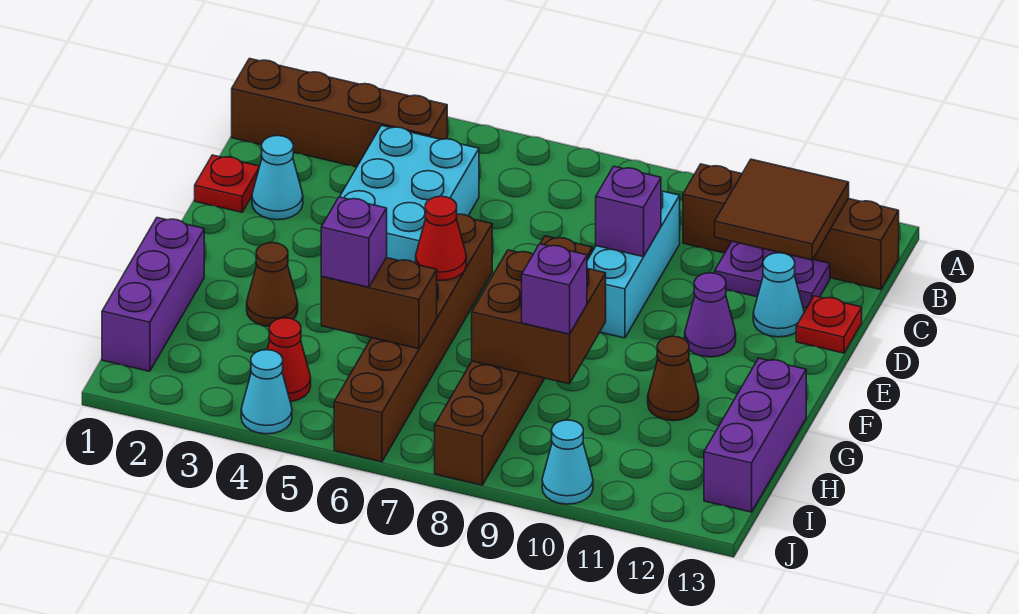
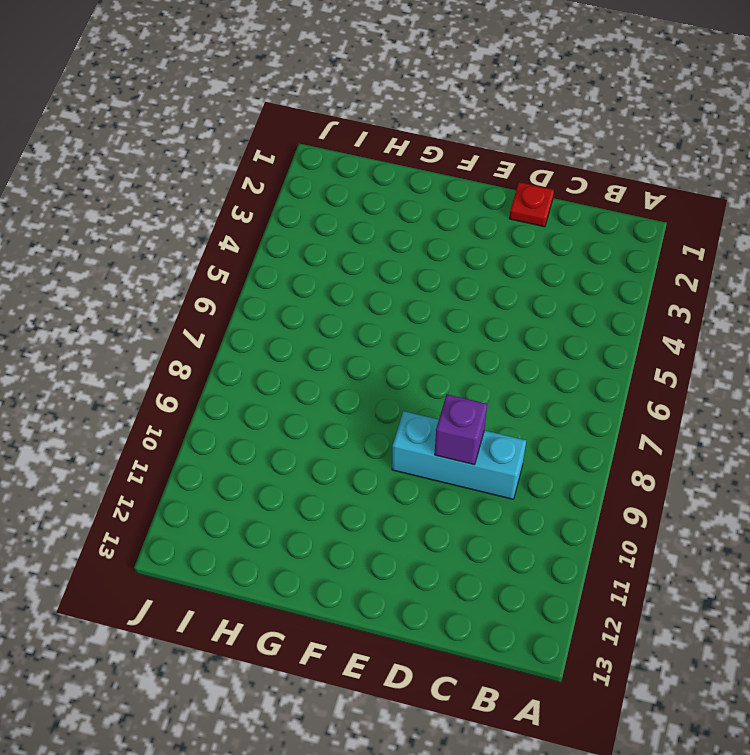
none -> brown 1x4 brick [232,59,447,167]
none -> brown 1x4 brick [683,164,899,290]
none -> cyan 2x3 brick [340,125,479,262]

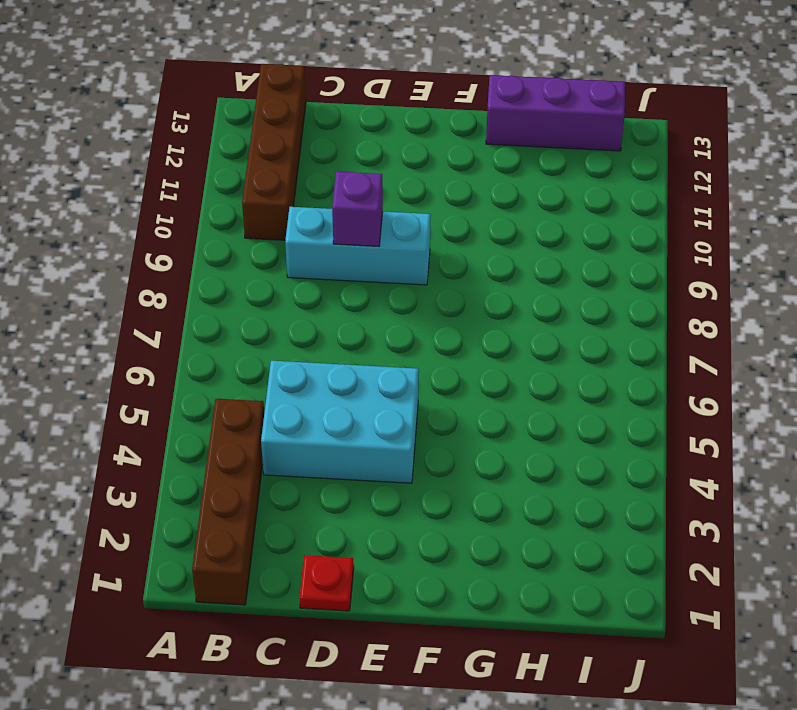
none -> purple 1x2 plate [715,241,830,308]
none -> cyan 1x1 cone [252,136,303,220]
none -> cyan 1x1 cone [753,253,804,337]

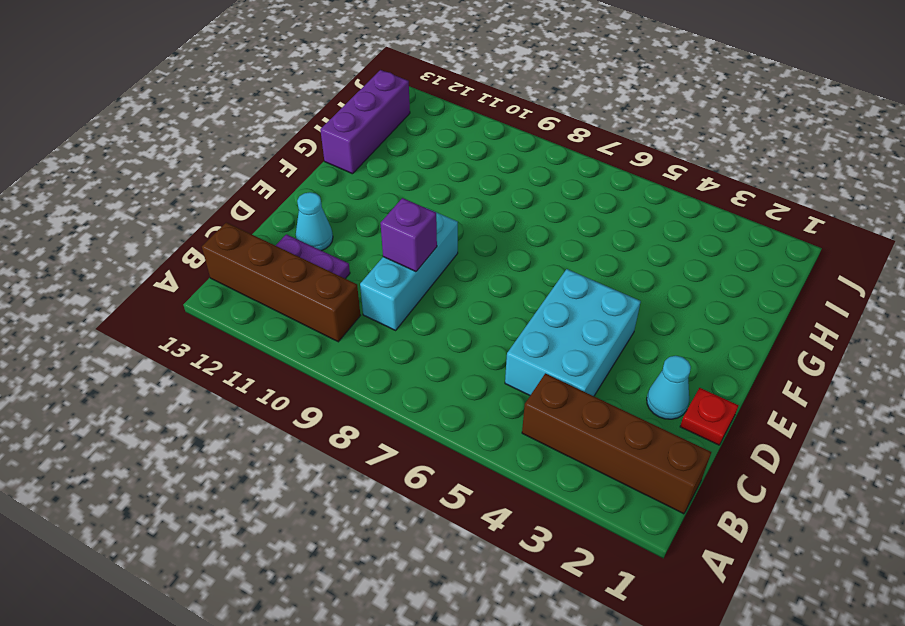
none -> red 1x1 plate [796,296,862,353]
none -> brown 1x6 brick [334,214,492,462]
none -> brown 1x6 brick [435,236,592,485]

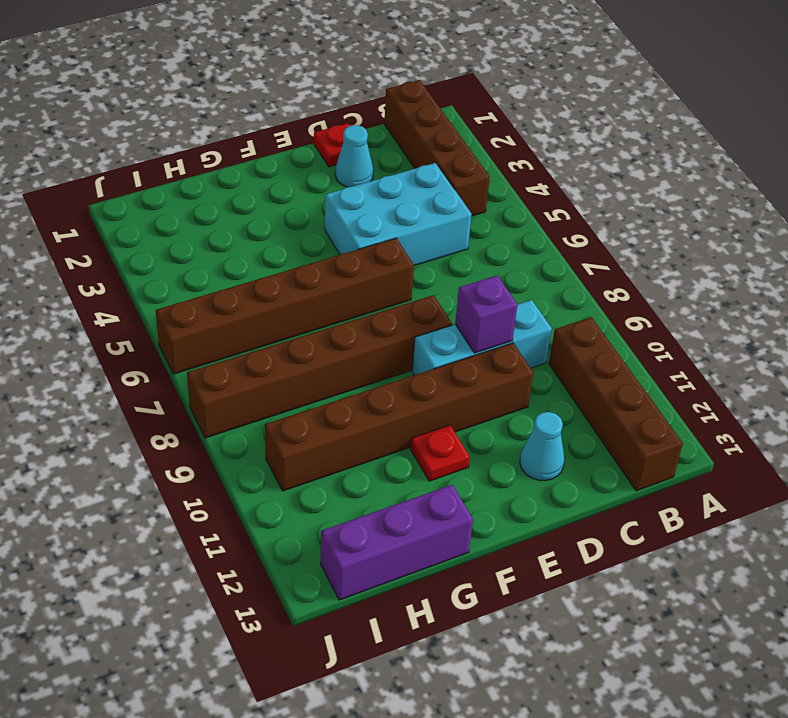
brown 1x6 brick [265,343,533,491] -> none
red 1x1 plate [410,425,470,481] -> red 1x1 plate moved to [796,296,862,353]
none -> purple 1x2 plate [715,241,830,308]
none -> purple 1x1 cone [685,273,736,357]
none -> purple 1x3 brick [102,218,204,371]

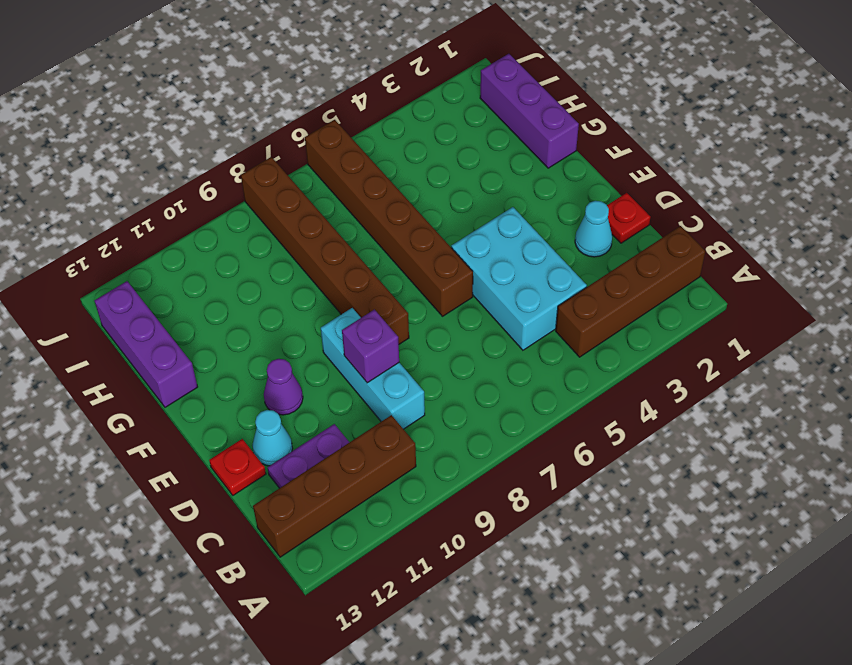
none -> brown 1x1 cone [247,243,298,326]
none -> brown 1x1 cone [648,336,699,421]
none -> red 1x1 cone [267,318,311,402]

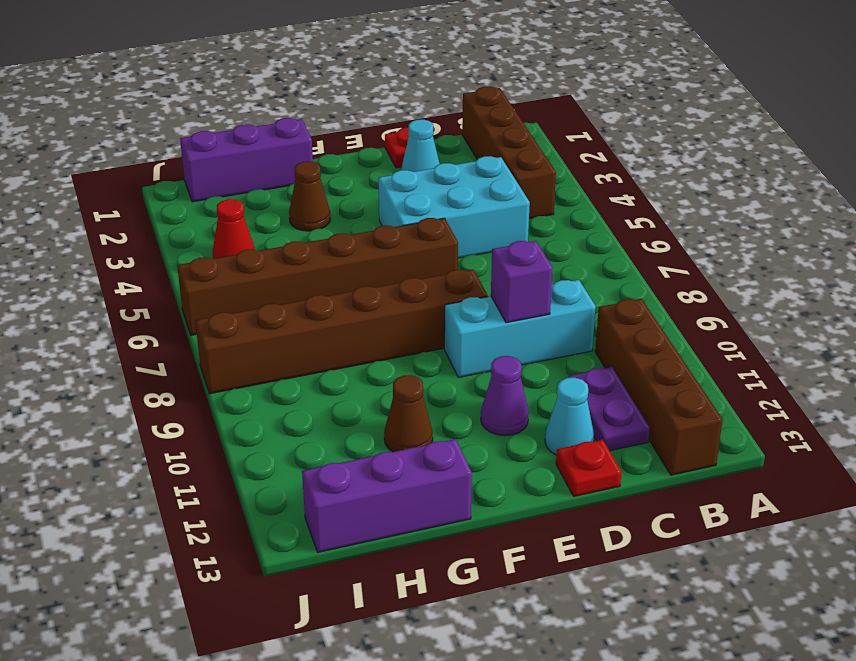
none -> cyan 1x1 cone [241,350,292,434]
none -> cyan 1x1 cone [542,420,593,504]
none -> brown 2x2 tile [715,159,849,260]

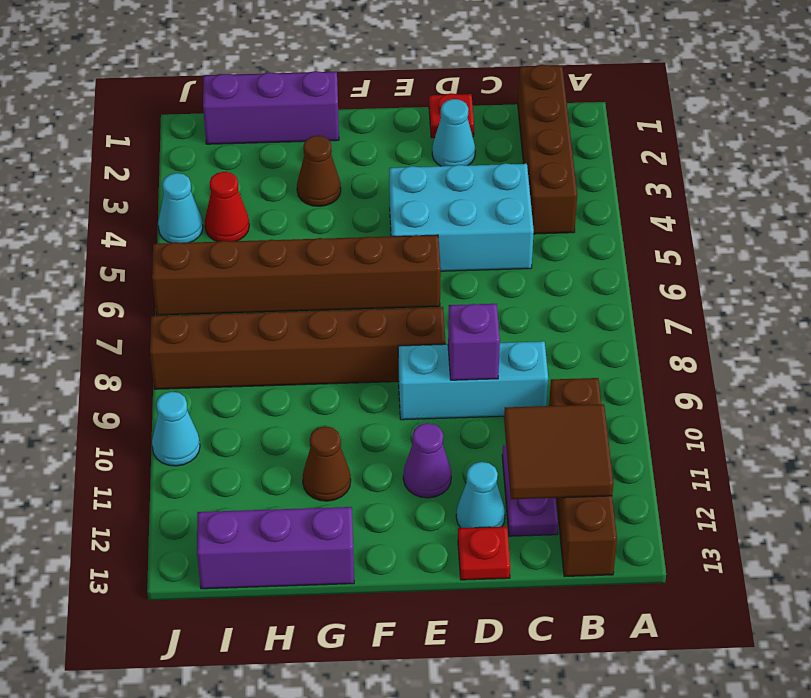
none -> red 1x1 cone [416,196,466,281]
none -> brown 2x2 brick [472,250,606,384]
none -> brown 1x2 brick [321,258,437,349]

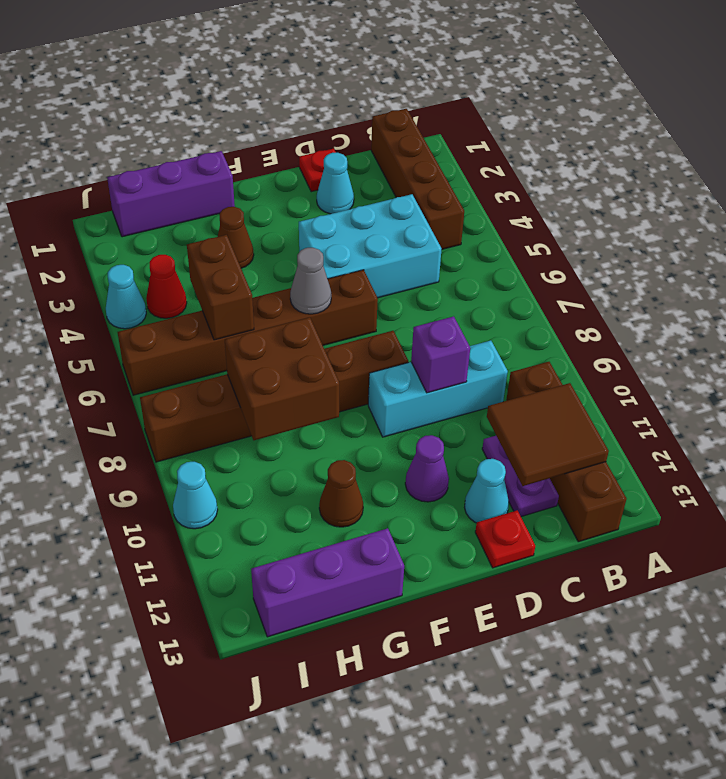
grey 1x1 cone [290,248,331,314] -> red 1x1 cone [416,196,466,281]
none -> purple 1x1 brick [321,197,387,287]
none -> purple 1x1 brick [522,244,587,334]

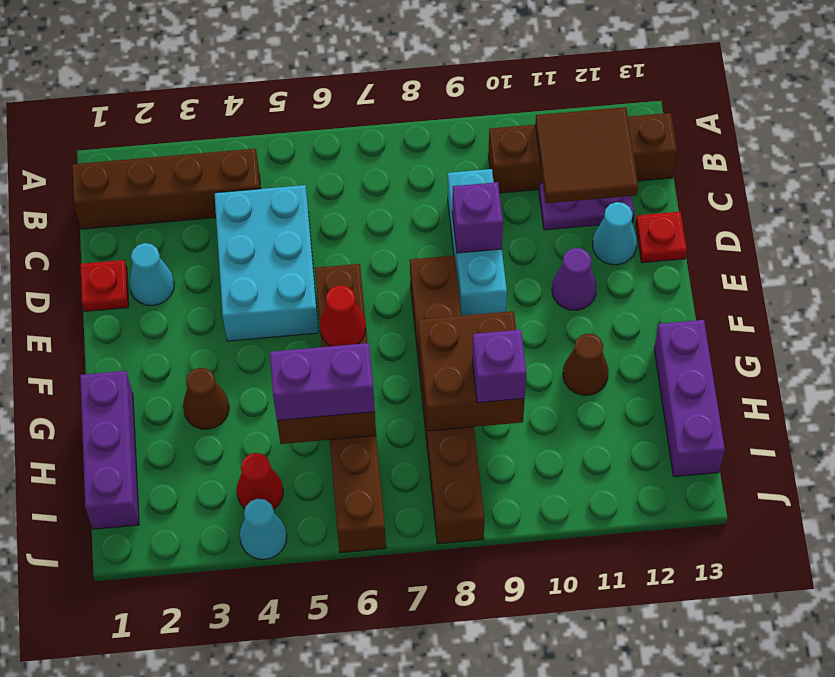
purple 1x2 brick [270,343,375,420] -> purple 1x1 brick [321,197,387,287]
none -> cyan 1x1 cone [542,420,593,504]

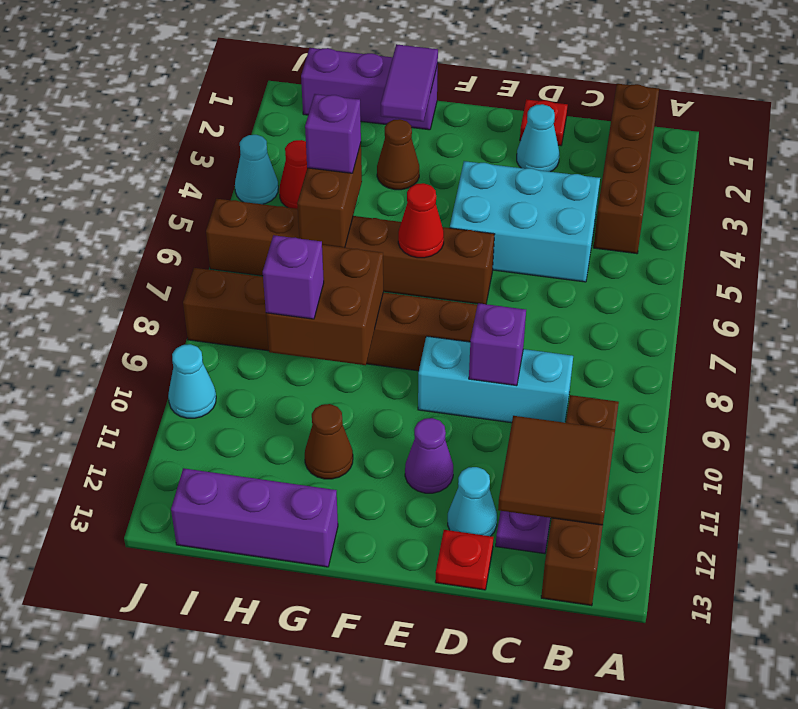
purple 1x2 tile [381,44,438,121] -> none

